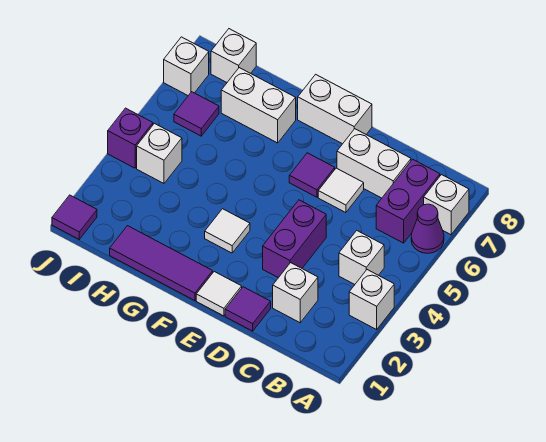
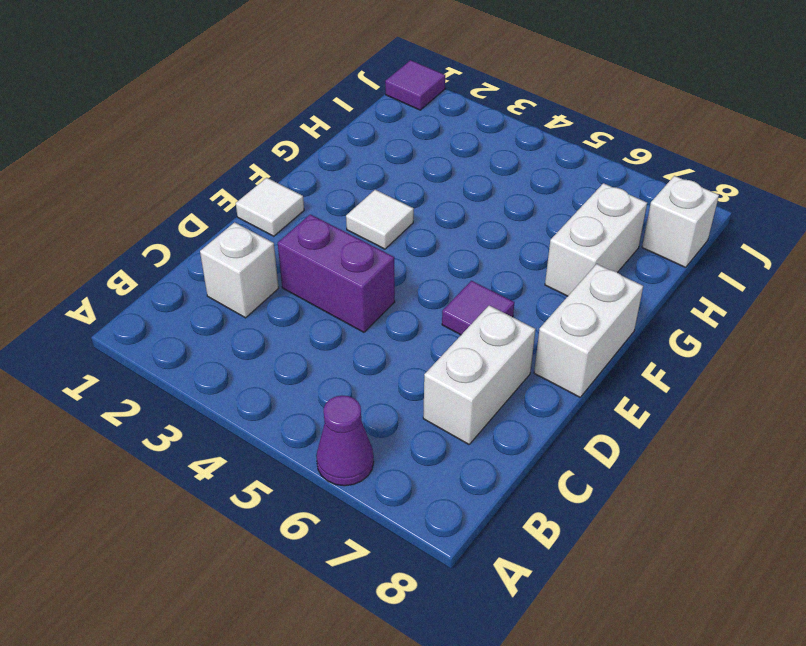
none -> white 1x1 brick [349,270,394,330]
none -> white 1x1 brick [424,175,469,235]
none -> white 1x1 brick [339,231,384,284]

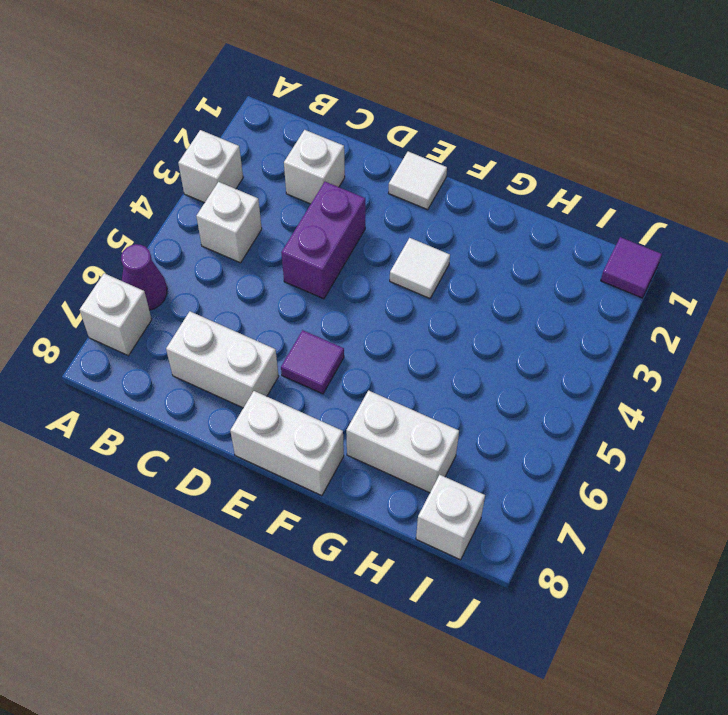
none -> purple 1x2 brick [376,159,440,243]
none -> purple 1x1 tile [225,287,271,331]
none -> white 1x1 tile [318,168,364,213]

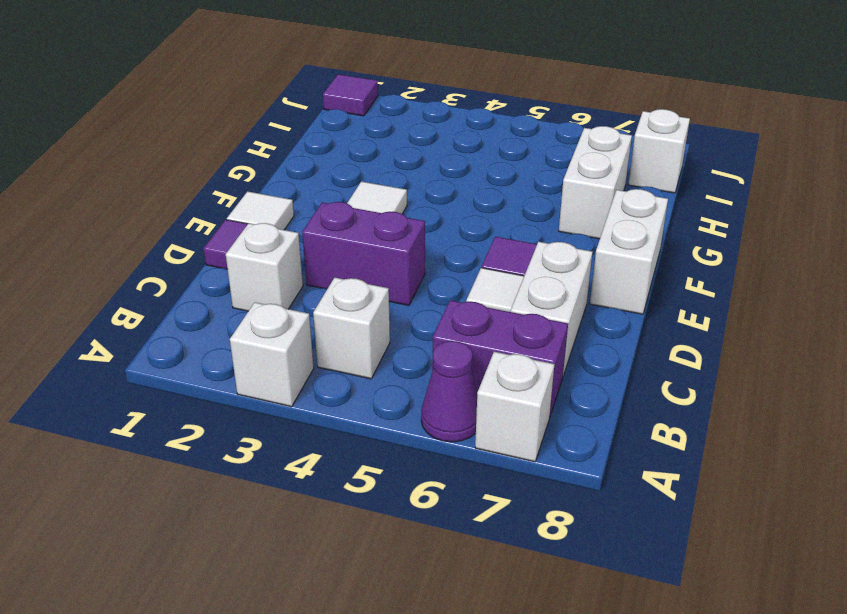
none -> purple 1x3 tile [110,226,213,301]
none -> white 1x1 brick [137,124,182,183]
none -> purple 1x1 tile [174,92,219,136]

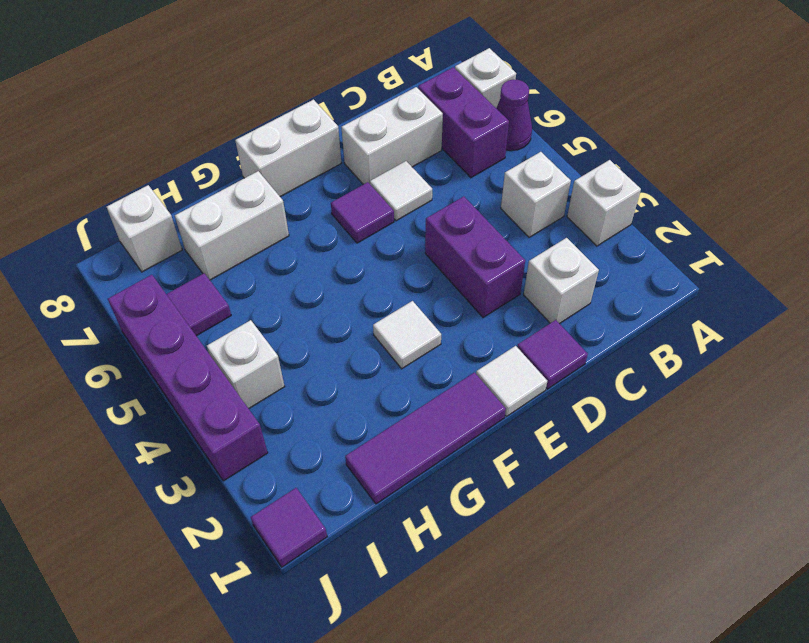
purple 1x4 brick [108,275,268,481] -> purple 1x1 brick [108,108,153,168]
none -> white 1x1 brick [164,37,209,96]

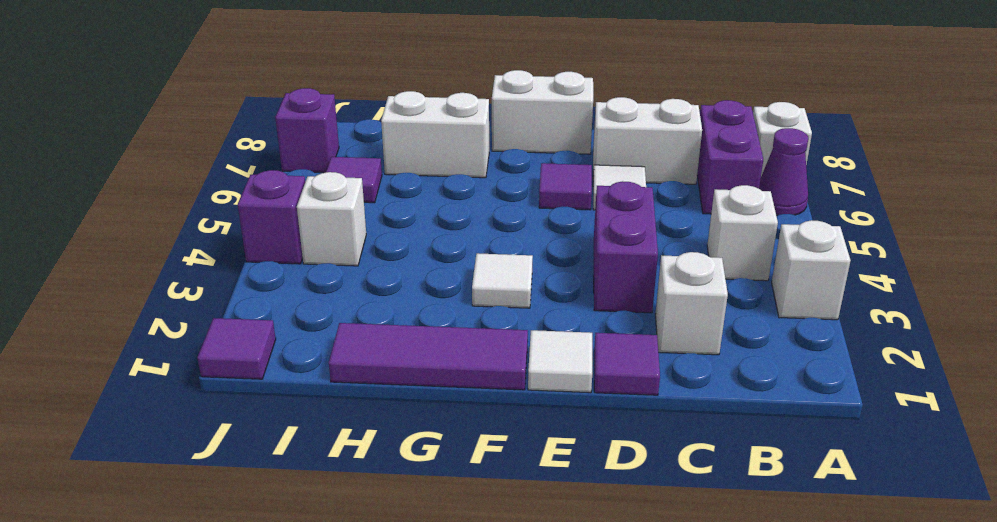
purple 1x1 brick [275,88,339,173] -> white 1x1 brick [164,37,209,96]
none -> white 1x1 brick [211,29,256,82]

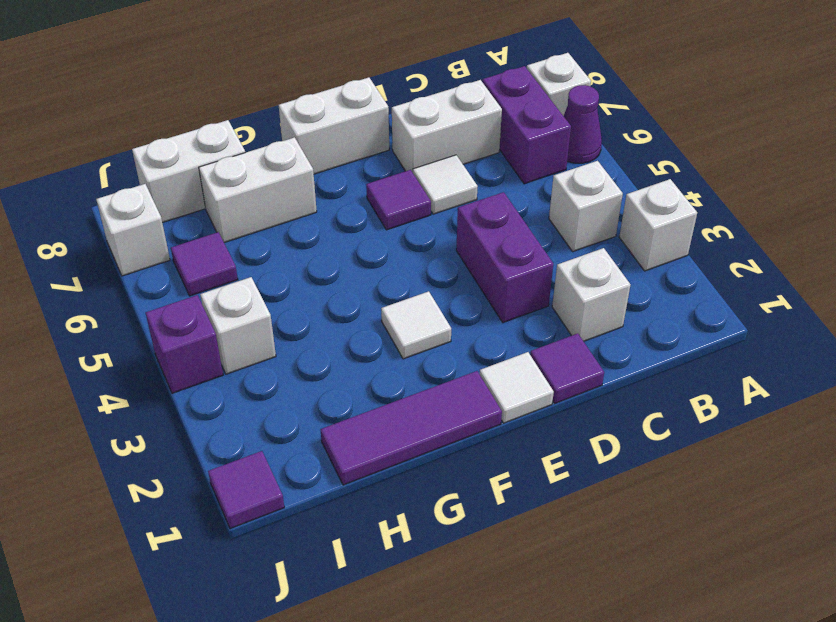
white 1x2 brick [132,120,245,223] -> white 1x1 brick [211,29,256,82]

